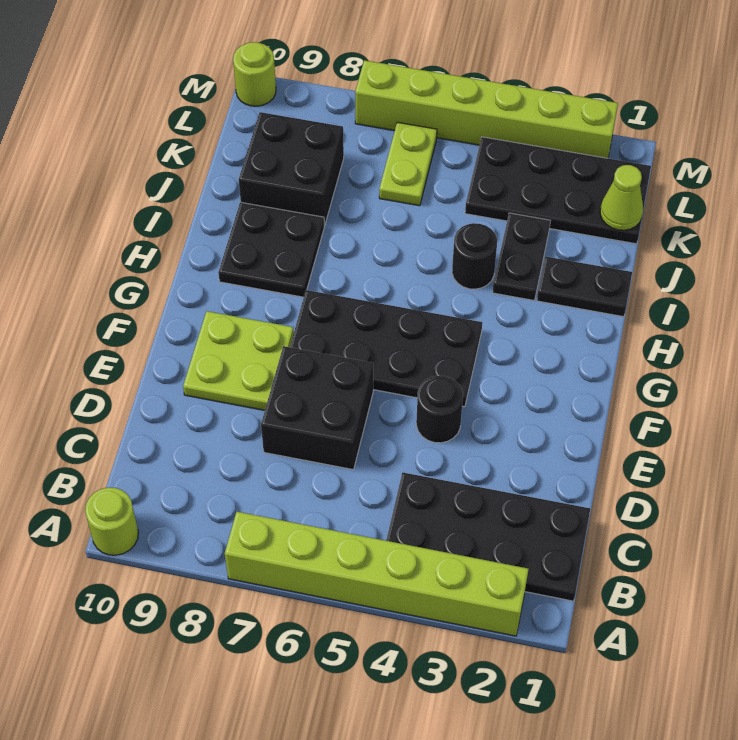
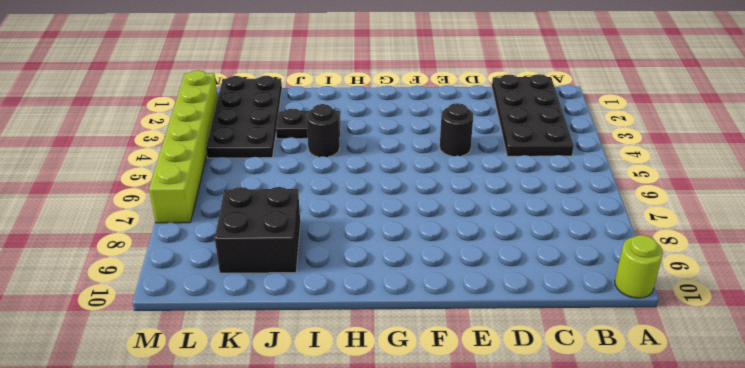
none -> lime 1x6 brick [225,512,529,636]
none -> black 2x2 brick [261,346,373,470]
none -> lime 2x2 plate [183,311,294,410]

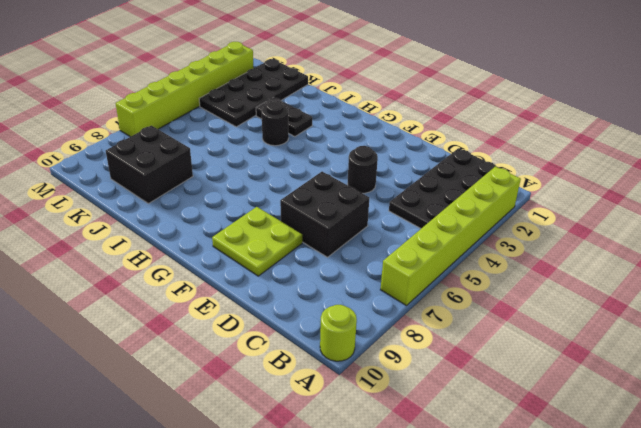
none -> black 2x4 plate [290,290,482,407]
none -> black 2x2 plate [218,202,324,297]
none -> black 1x2 plate [537,257,632,317]

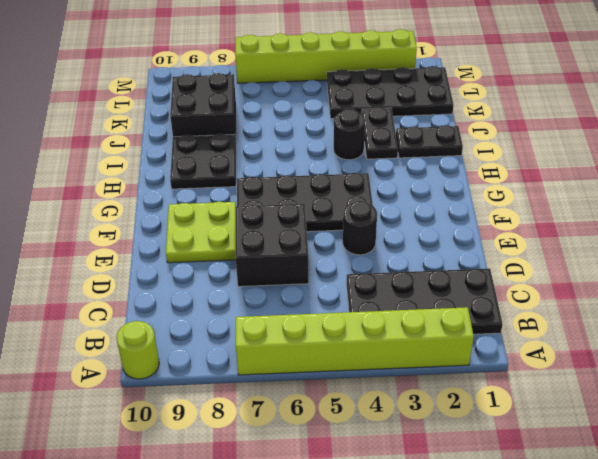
none -> lime 1x2 plate [379,122,437,206]
none -> lime 1x1 round brick [233,42,276,106]
none -> lime 1x1 cone [600,165,643,230]

